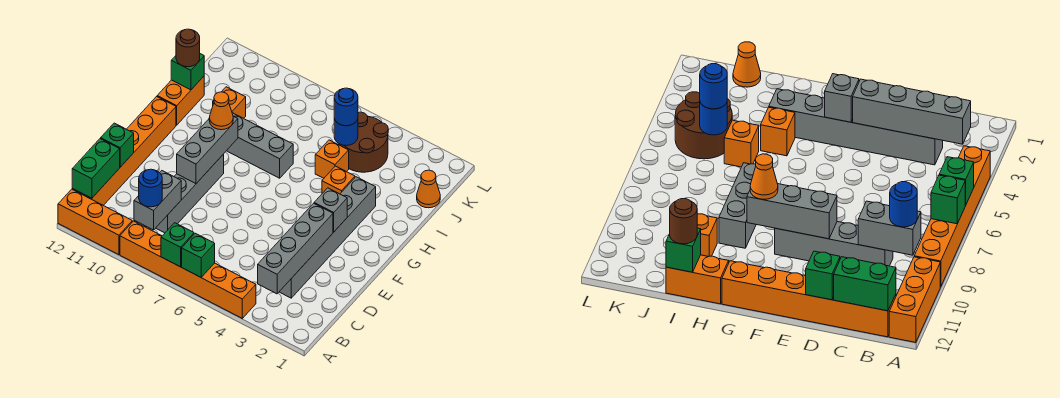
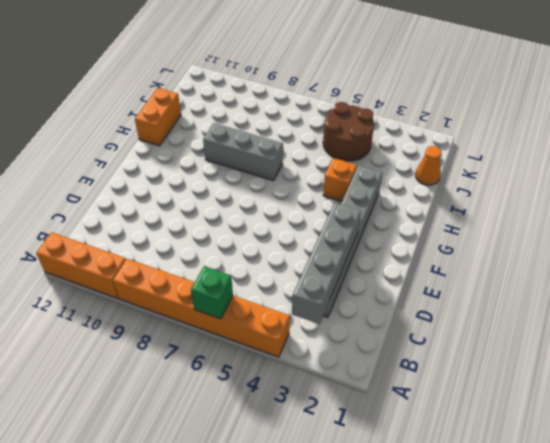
none -> orange 1x6 brick [72,97,176,205]
none -> grey 1x4 brick [156,154,224,233]
none -> orange 1x1 brick [315,140,349,178]

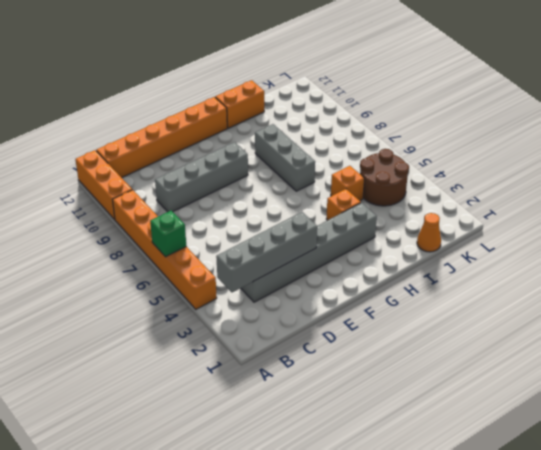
none -> orange 1x1 brick [213,87,246,118]
none -> green 1x1 brick [161,223,194,267]
none -> grey 1x2 brick [134,171,181,230]

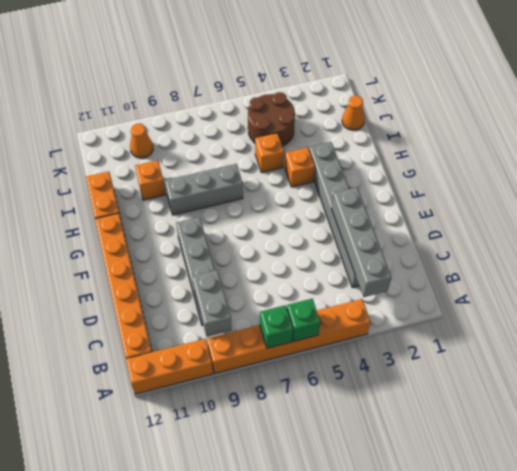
orange 1x1 cone [130,124,153,158] -> orange 1x1 cone moved to [209,92,233,130]
none -> green 1x2 brick [72,139,120,198]
none -> green 1x1 brick [101,123,134,167]
none -> grey 1x3 brick [177,116,238,184]

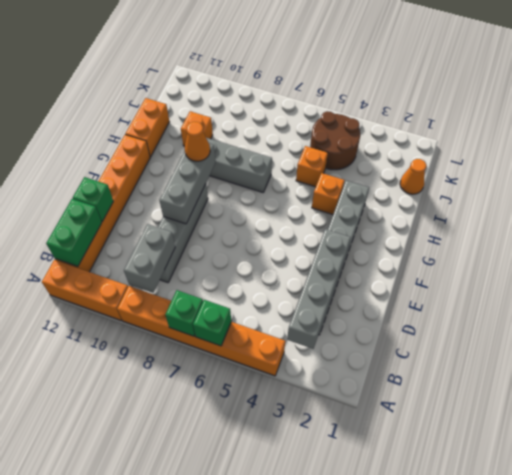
none -> grey 1x1 brick [314,188,347,232]
none -> green 1x1 brick [171,54,204,90]
none -> blue 1x1 round brick [334,118,358,146]

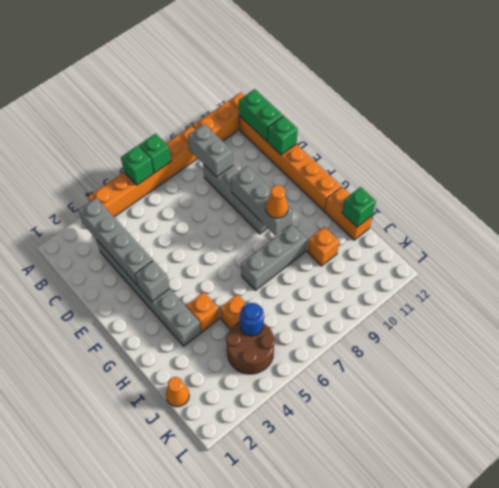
none -> blue 1x1 round brick [139,169,162,207]
none -> brown 1x1 round brick [176,29,200,67]
none -> blue 1x1 round brick [334,88,358,126]

